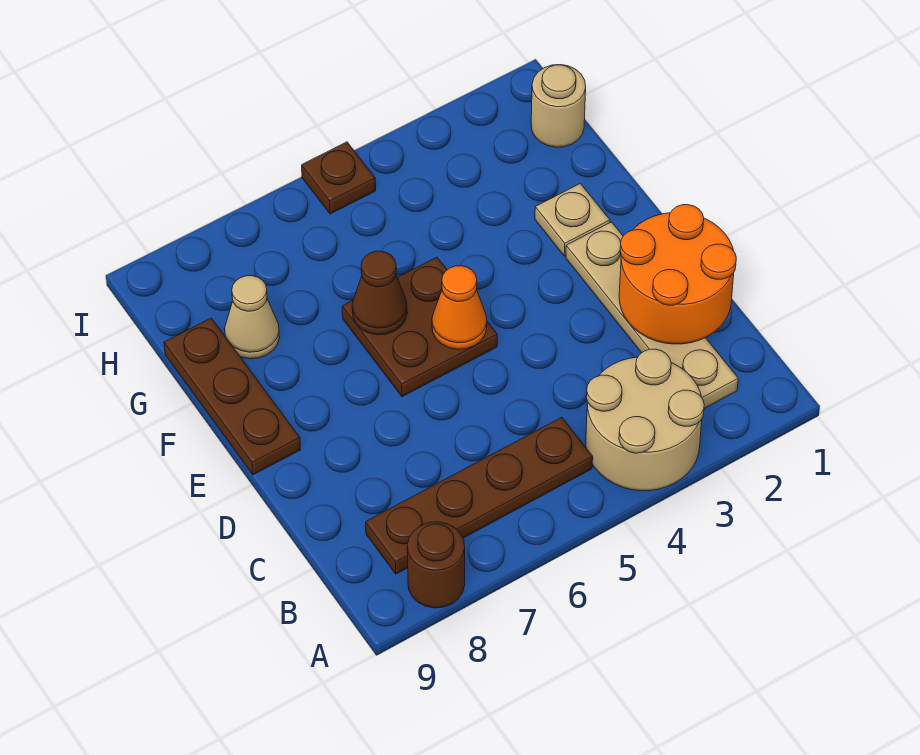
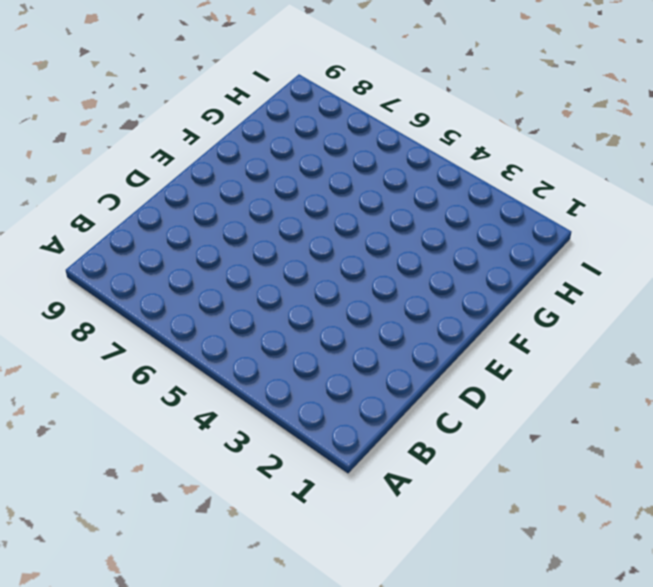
none -> tan 2x2 round brick [586,349,704,491]
none -> brown 1x1 round brick [407,522,465,608]
none -> tan 1x4 plate [566,222,738,409]

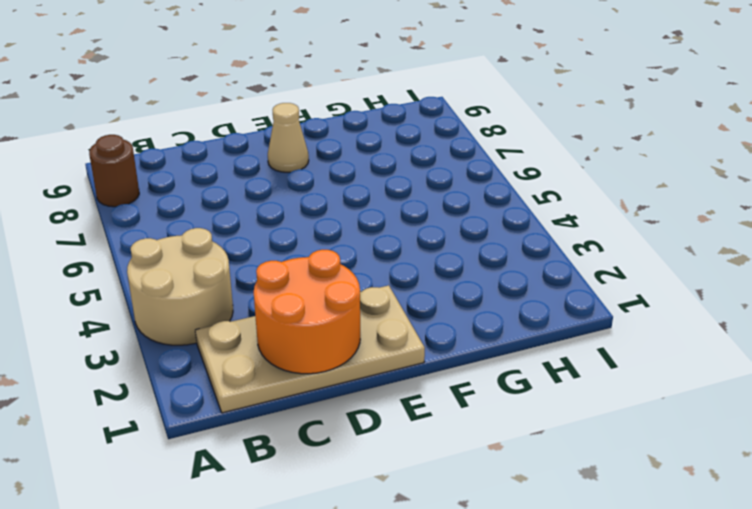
tan 2x4 plate [195,285,425,413] -> tan 1x4 plate [566,222,738,409]
tan 1x1 cone [268,103,309,172] -> tan 1x1 cone moved to [225,276,280,359]
none -> brown 1x4 plate [366,417,593,574]
none -> brown 2x2 plate [342,257,497,397]
none -> brown 1x3 plate [164,318,301,475]

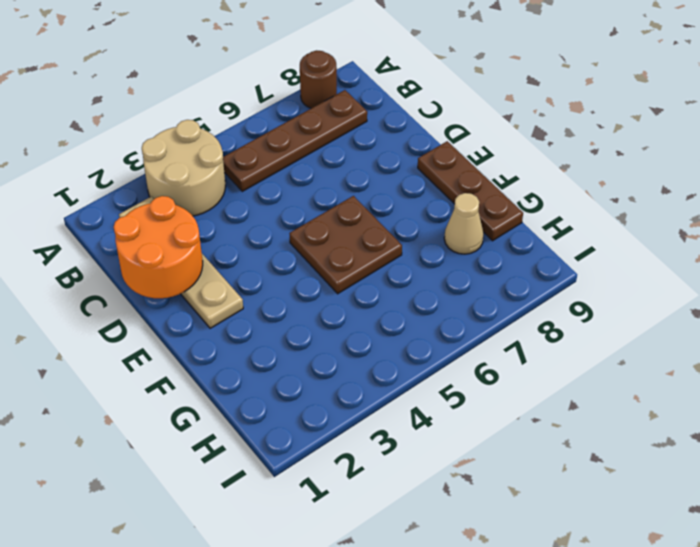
none -> tan 1x1 plate [535,184,610,256]
none -> tan 1x1 round brick [531,65,586,147]
none -> brown 1x1 plate [302,142,376,214]

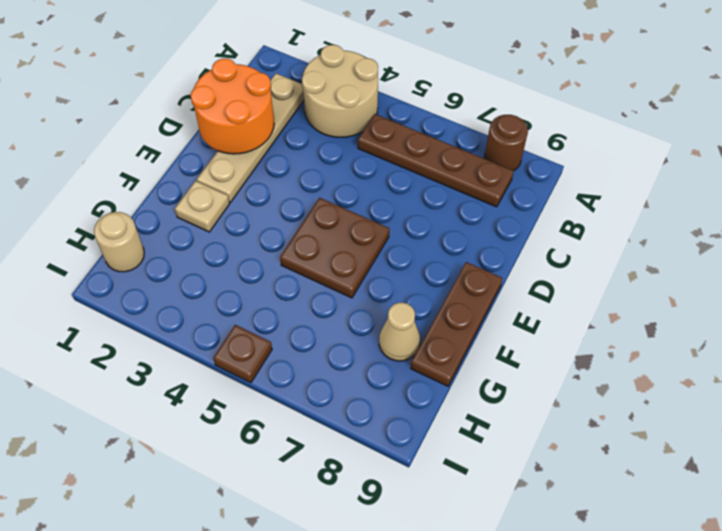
none -> orange 1x1 cone [432,266,487,349]
none -> brown 1x1 cone [352,251,407,335]

